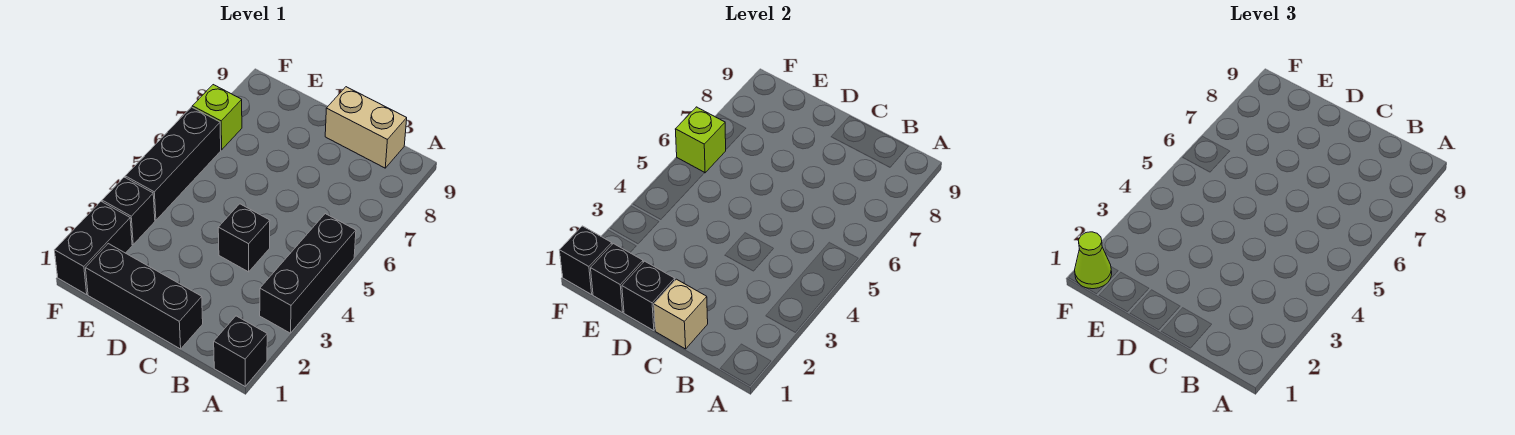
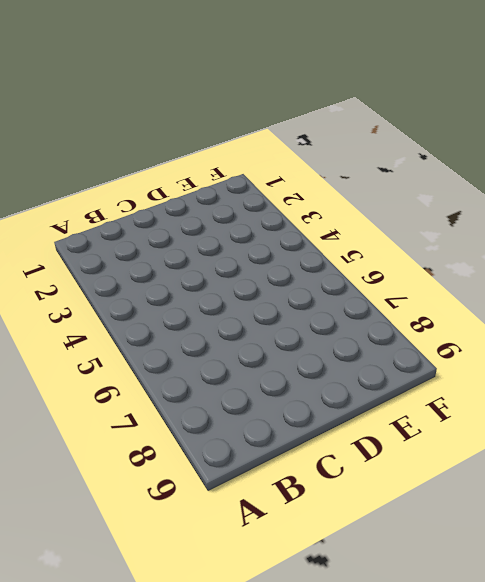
none -> black 1x1 brick [214,316,267,386]
none -> black 1x3 brick [260,214,356,333]
none -> tan 1x2 brick [325,87,407,168]

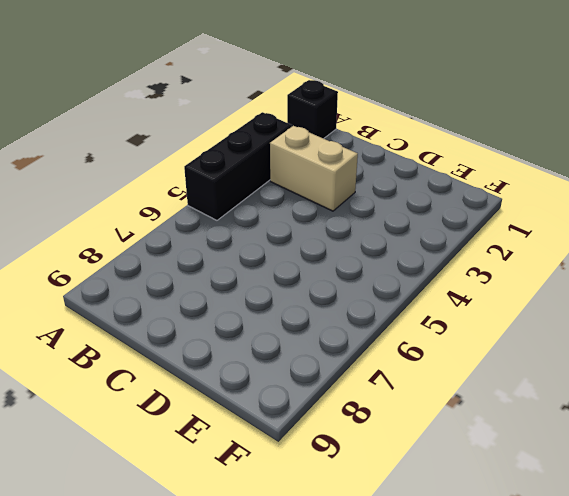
tan 1x2 brick [270,126,358,211] -> tan 1x2 brick moved to [325,87,407,168]
none -> black 1x3 brick [86,244,203,349]
none -> black 1x1 brick [218,204,270,272]
none -> black 1x2 brick [55,202,132,294]

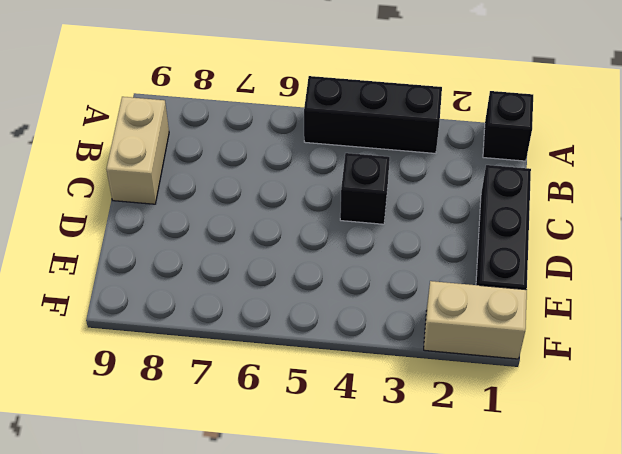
tan 1x2 brick [424,281,527,359] -> black 1x2 brick [55,202,132,294]
none -> black 1x1 brick [102,177,155,244]
none -> black 1x3 brick [125,107,221,220]
none -> lime 1x1 brick [192,85,242,150]

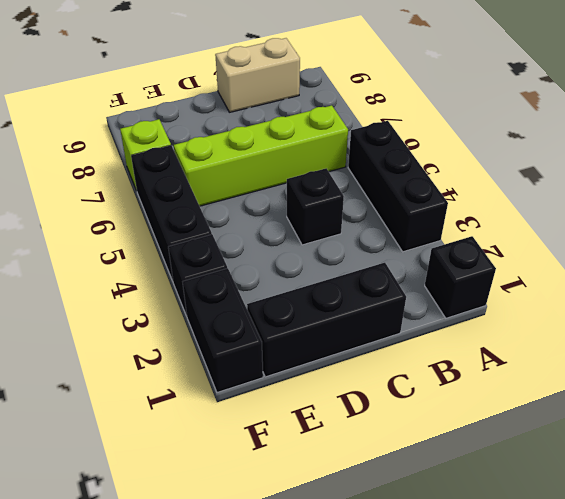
lime 1x4 brick [174,105,348,206] -> none
none -> tan 1x1 brick [654,279,708,349]
none -> black 1x1 brick [622,261,675,331]
none -> black 1x1 brick [591,244,643,312]

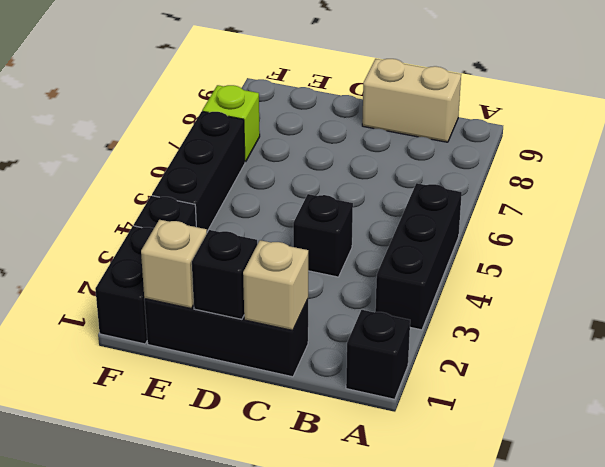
tan 1x1 brick [141,220,207,309] -> black 1x1 brick [591,244,643,312]
none -> black 1x1 brick [560,226,612,294]
none -> lime 1x1 brick [675,107,726,173]
none -> lime 1x1 cone [1075,232,1112,289]

